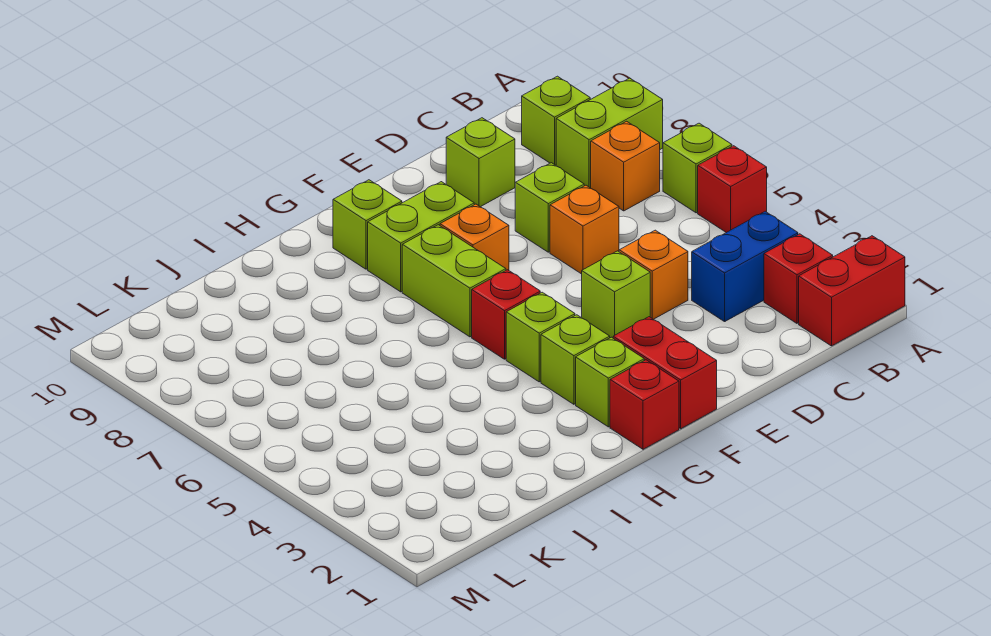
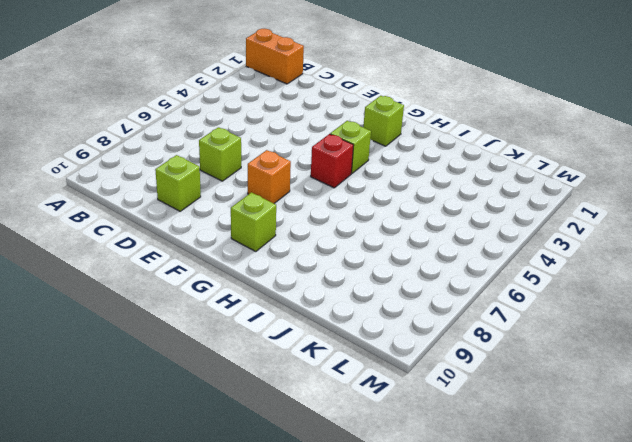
orange 1x2 brick [246,29,304,84] -> red 1x2 brick [799,236,905,346]
none -> red 1x1 brick [698,146,767,233]
none -> lime 1x1 brick [663,123,732,213]
none -> lime 1x2 brick [556,78,663,188]

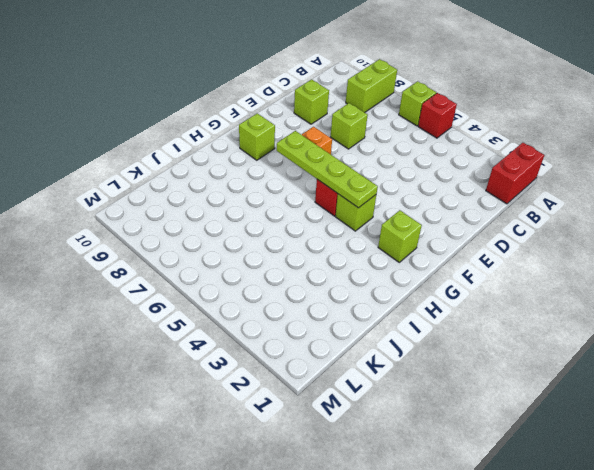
lime 1x4 plate [277,131,378,208] -> none
none -> red 1x1 brick [764,234,833,323]
none -> blue 1x2 brick [692,211,798,322]
none -> orange 1x1 brick [591,121,660,211]

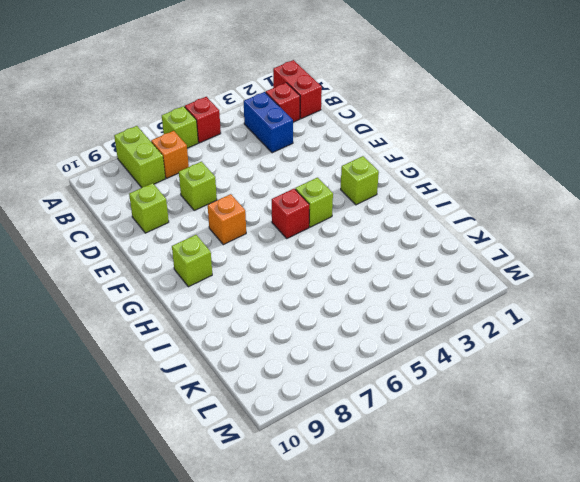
none -> lime 1x1 brick [522,76,590,165]
none -> orange 1x1 brick [619,230,688,319]
none -> orange 1x1 brick [550,185,619,274]

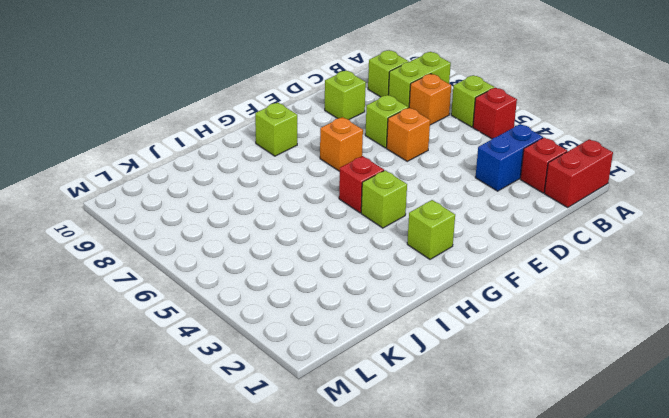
none -> orange 1x1 brick [619,230,688,319]
none -> lime 1x1 brick [582,251,650,338]
none -> red 1x2 brick [613,317,717,429]

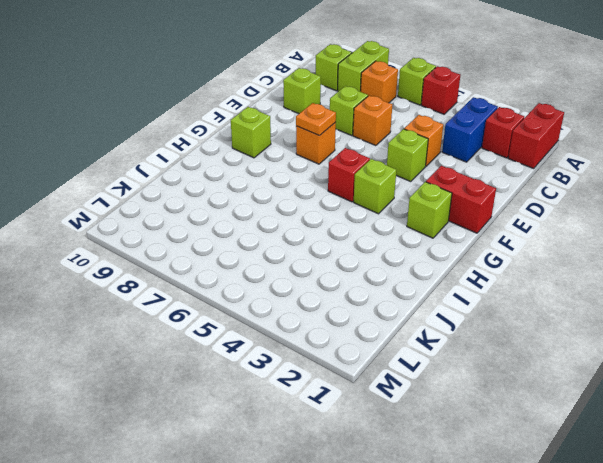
orange 1x1 plate [296,103,336,136] -> none
none -> lime 1x2 brick [368,182,474,292]
none -> red 1x1 brick [610,360,679,449]
none -> lime 1x1 brick [541,315,610,404]

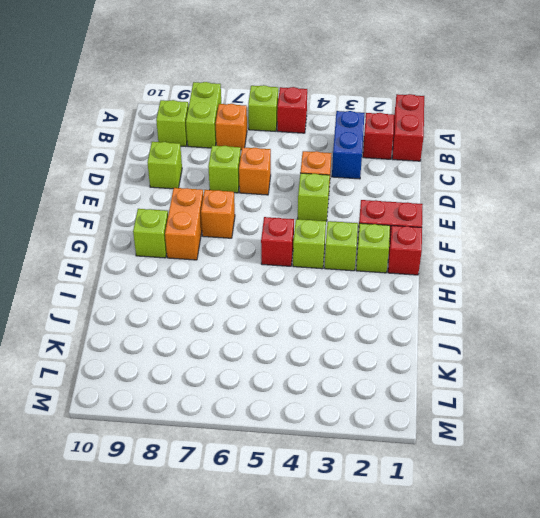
orange 1x2 brick [165,188,203,260] -> lime 1x2 brick [368,182,474,292]
none -> lime 1x2 brick [402,225,506,337]

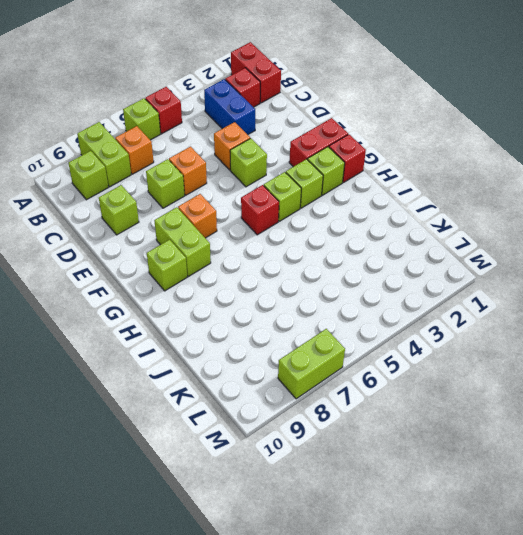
lime 1x2 brick [278,329,345,399] -> lime 1x2 brick moved to [402,225,506,337]

